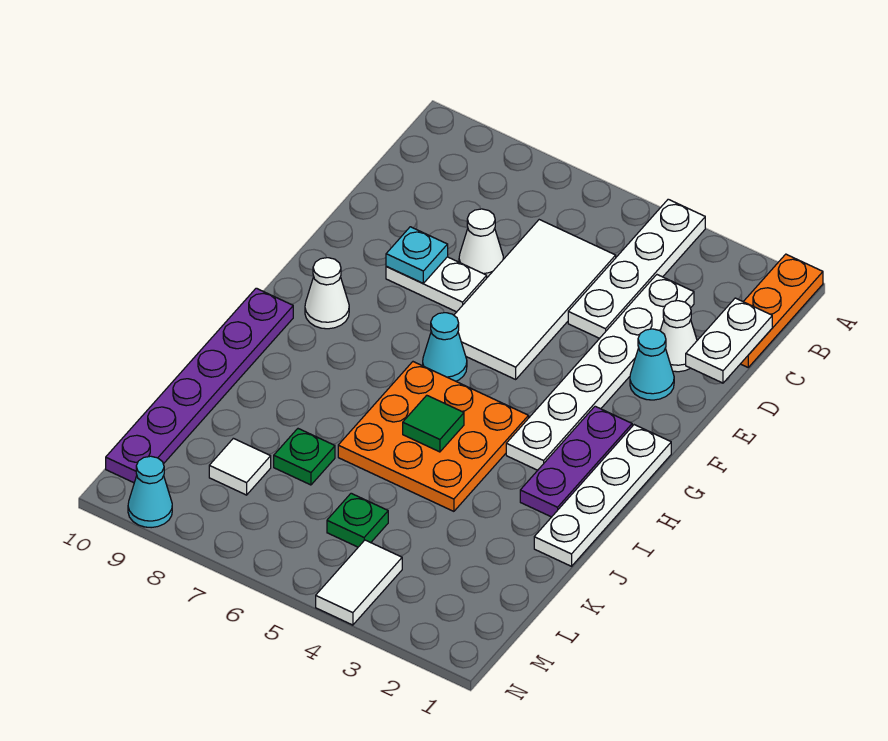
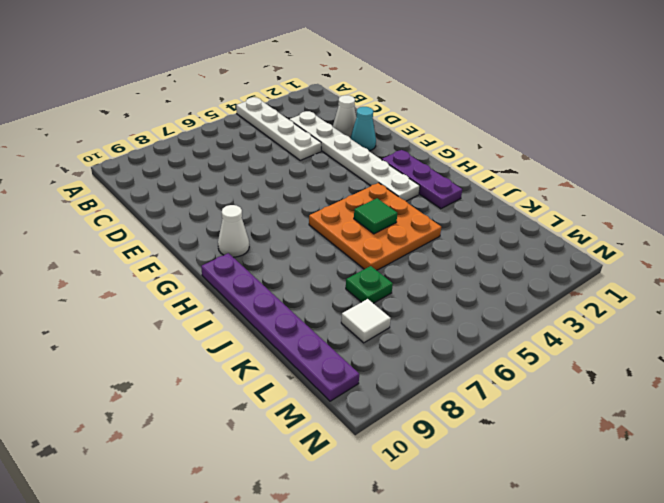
none -> orange 1x3 plate [741,254,823,367]
none -> white 2x4 tile [454,220,616,379]
none -> white 1x1 cone [459,209,503,277]

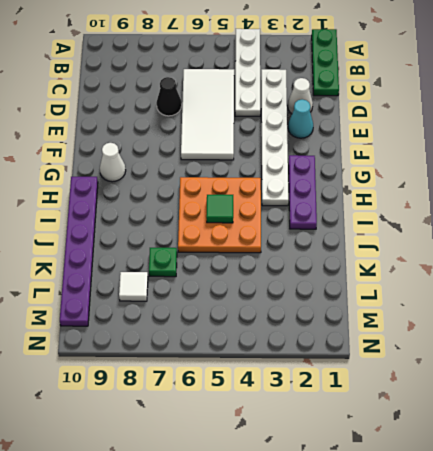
green 1x3 plate [312,29,339,96] -> orange 1x3 plate [741,254,823,367]
black 1x1 cone [156,77,182,116] -> white 1x1 cone [459,209,503,277]
none -> white 1x2 plate [386,257,487,312]
none -> white 1x4 plate [534,425,671,566]
none -> cyan 1x1 cone [423,313,467,381]

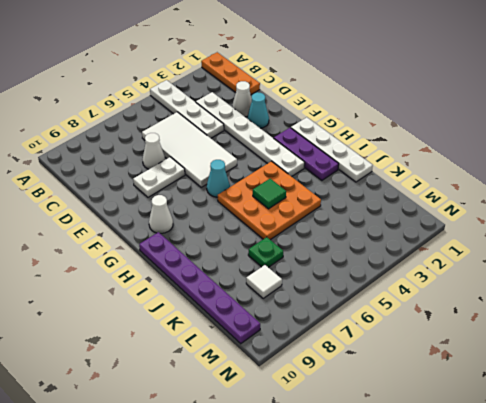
none -> green 1x1 plate [327,493,388,547]
none -> white 1x2 tile [316,540,402,625]
none -> cyan 1x1 cone [128,456,172,528]

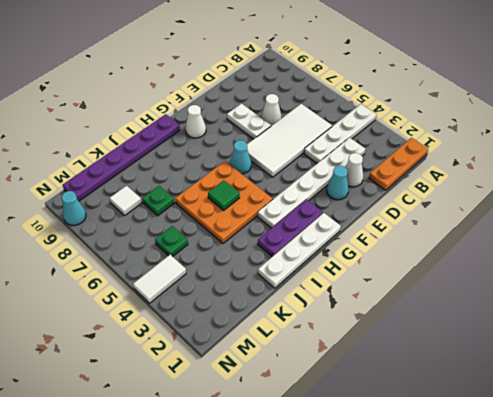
none -> white 1x2 plate [686,298,772,383]
none -> cyan 1x1 plate [386,227,448,283]

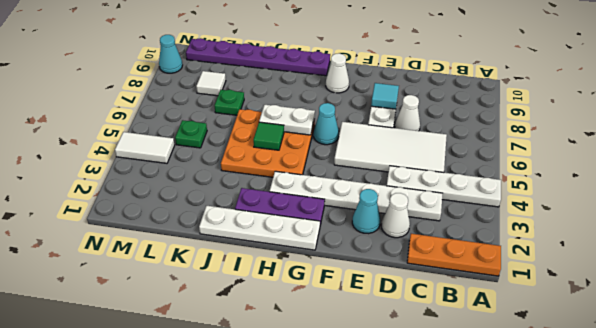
cyan 1x1 tile [371,83,399,109] -> cyan 1x1 plate [386,227,448,283]
white 1x2 plate [259,105,315,135] -> white 1x2 plate moved to [686,298,772,383]

